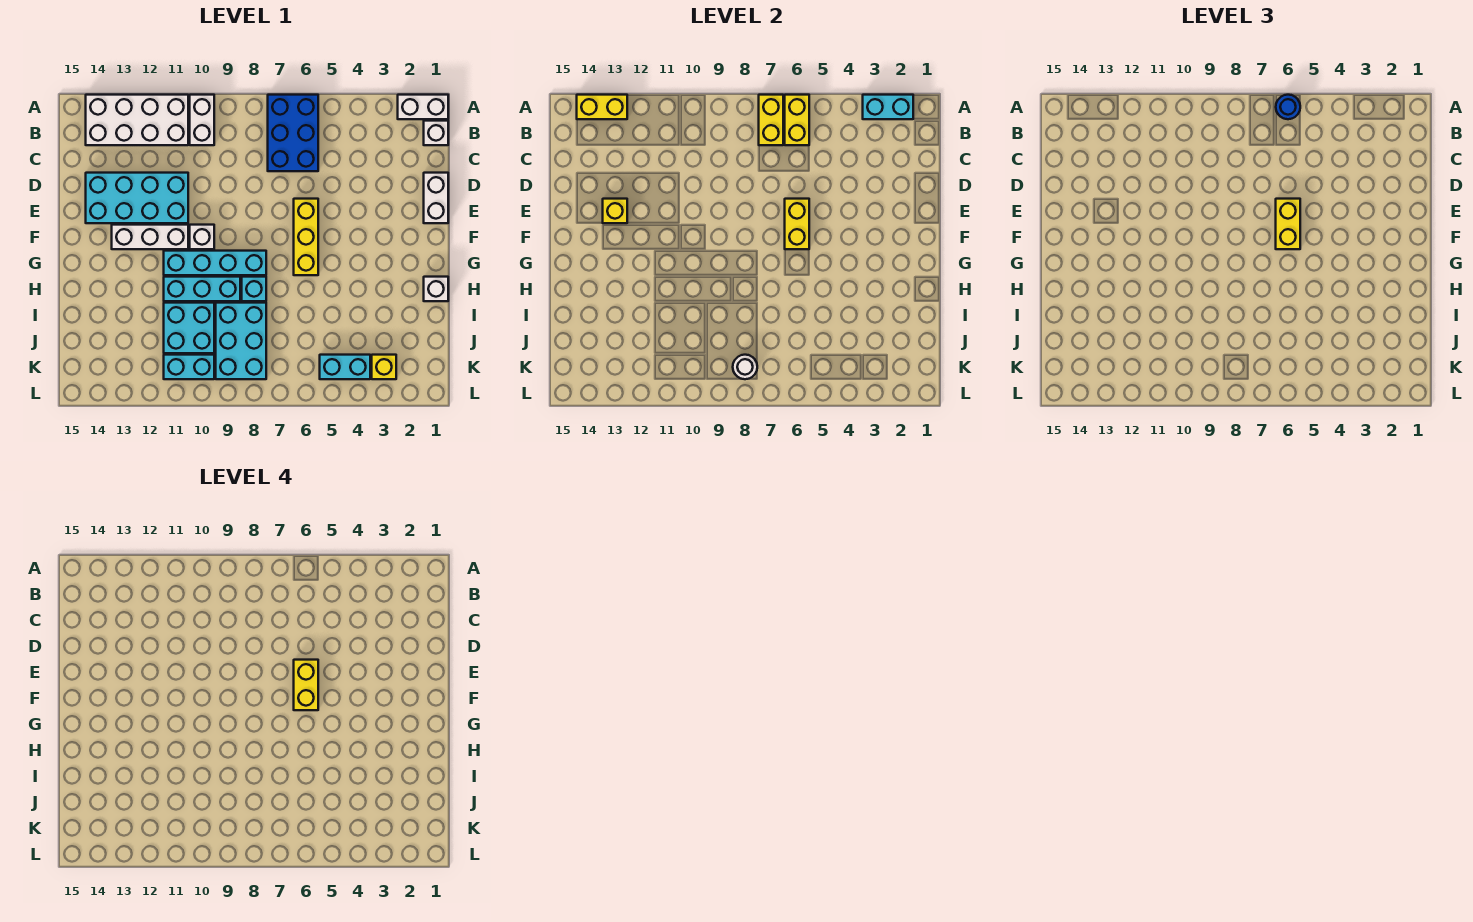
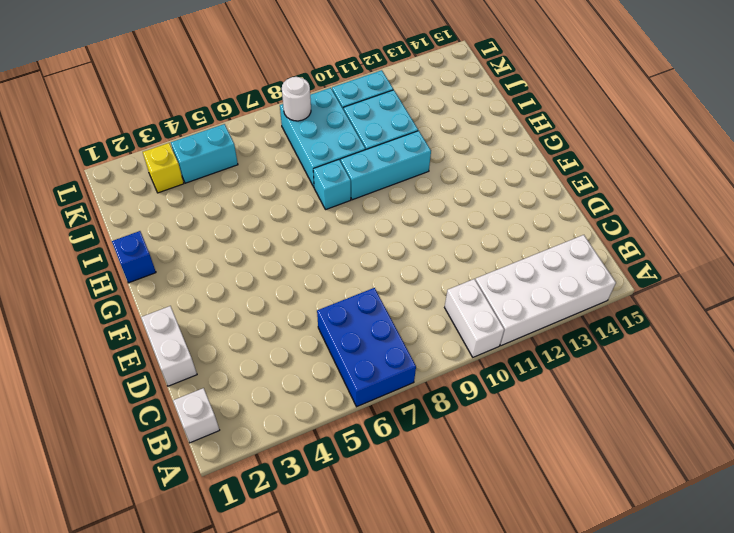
blue 1x1 brick [112,231,156,283] -> white 1x1 brick [424,277,448,301]
none -> white 1x2 brick [398,95,448,119]
none -> cyan 2x4 brick [86,173,188,223]
none -> yellow 1x3 brick [294,199,318,275]

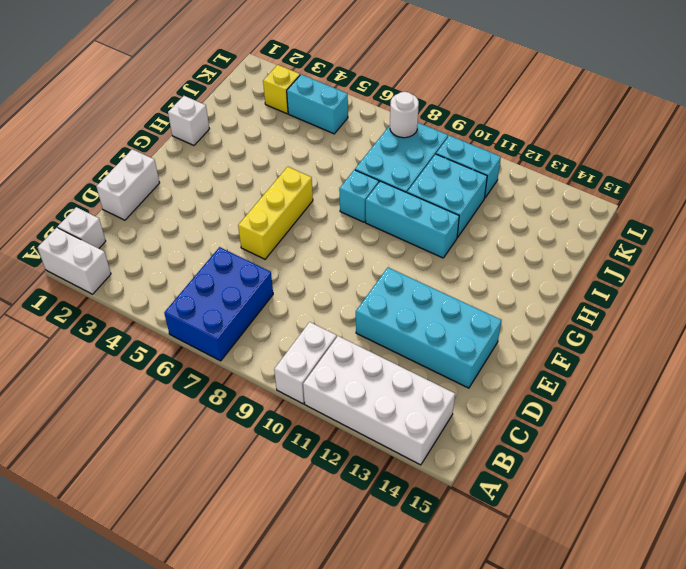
none -> white 1x1 brick [190,225,214,249]
none -> white 1x3 brick [112,225,188,249]
none -> cyan 1x4 brick [164,251,266,275]

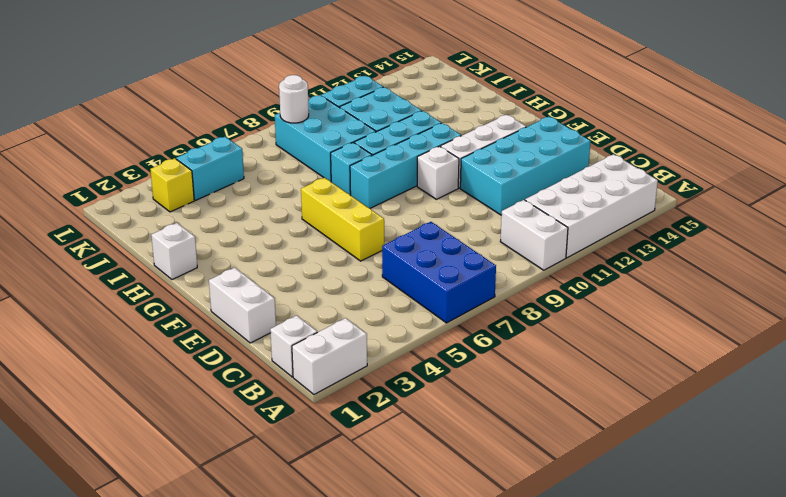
none -> cyan 1x2 brick [863,95,913,119]
none -> yellow 1x2 brick [785,95,809,145]
none -> yellow 1x2 brick [759,95,783,145]

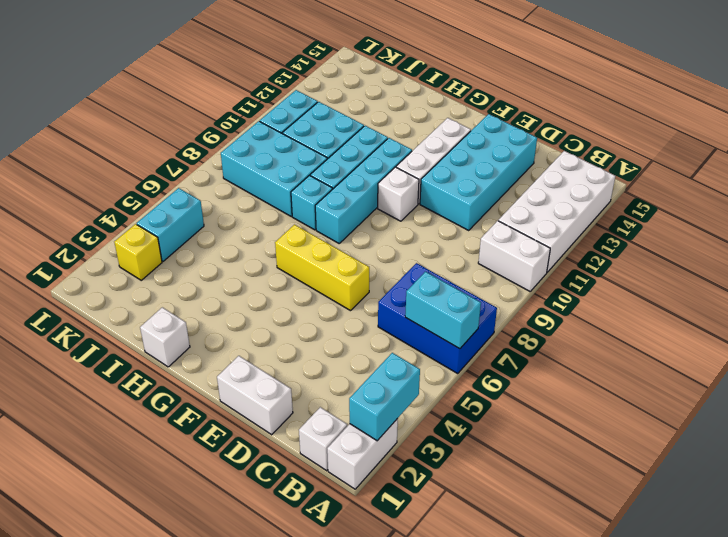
cyan 1x2 brick [405,272,481,349] -> yellow 1x2 brick [785,95,809,145]
none -> yellow 1x2 brick [759,95,783,145]
none -> yellow 1x2 brick [577,95,627,119]
none -> yellow 1x2 brick [785,199,809,249]

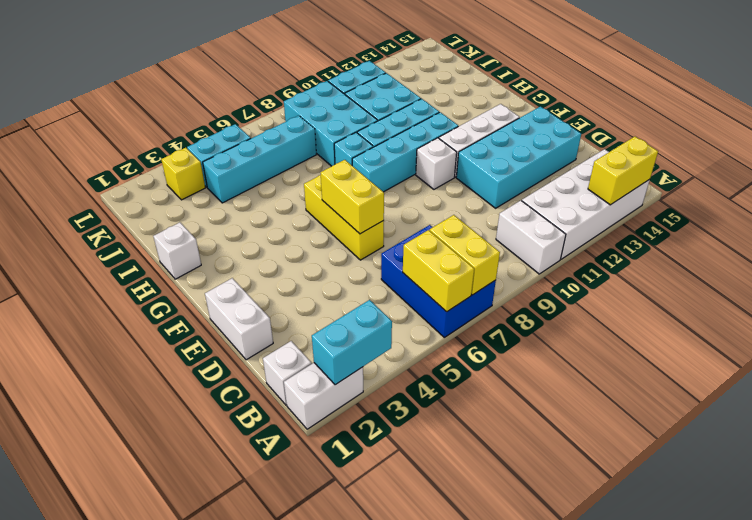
cyan 1x4 brick [203,116,316,203] -> none
none -> yellow 1x1 brick [603,199,627,223]
none -> white 1x1 round brick [733,355,757,379]
none -> blue 1x1 round brick [1276,95,1300,119]

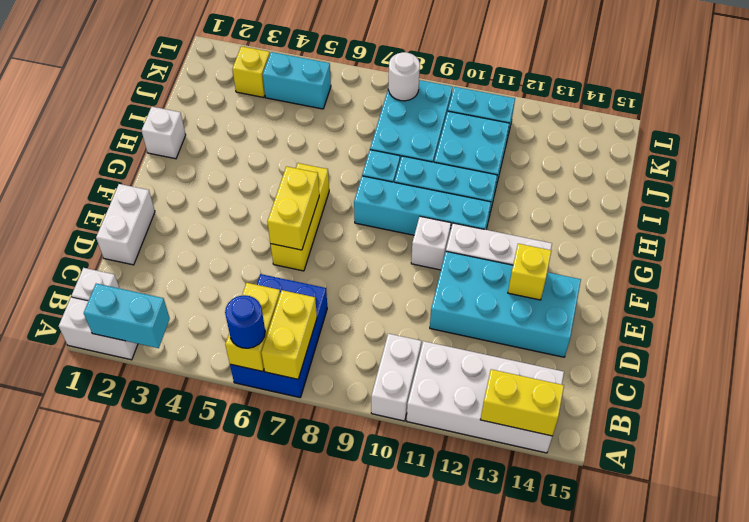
none -> yellow 1x2 brick [1276,199,1300,249]
none -> yellow 1x2 brick [294,660,318,710]

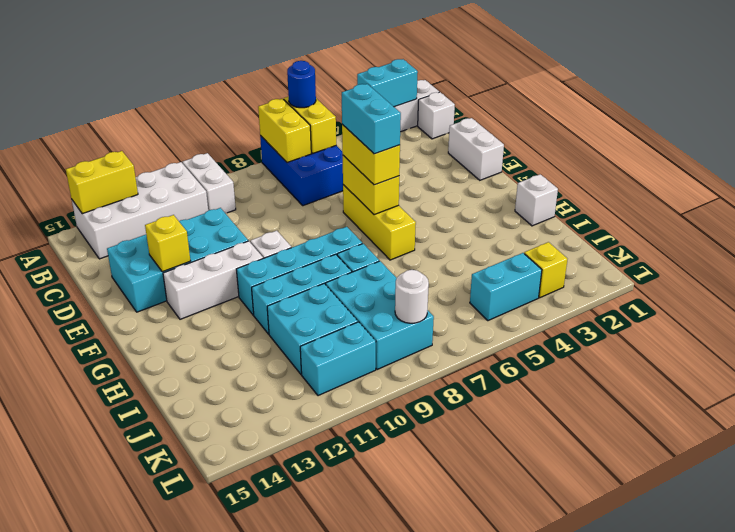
cyan 1x2 brick [342,84,401,154] -> yellow 1x2 brick [294,660,318,710]

